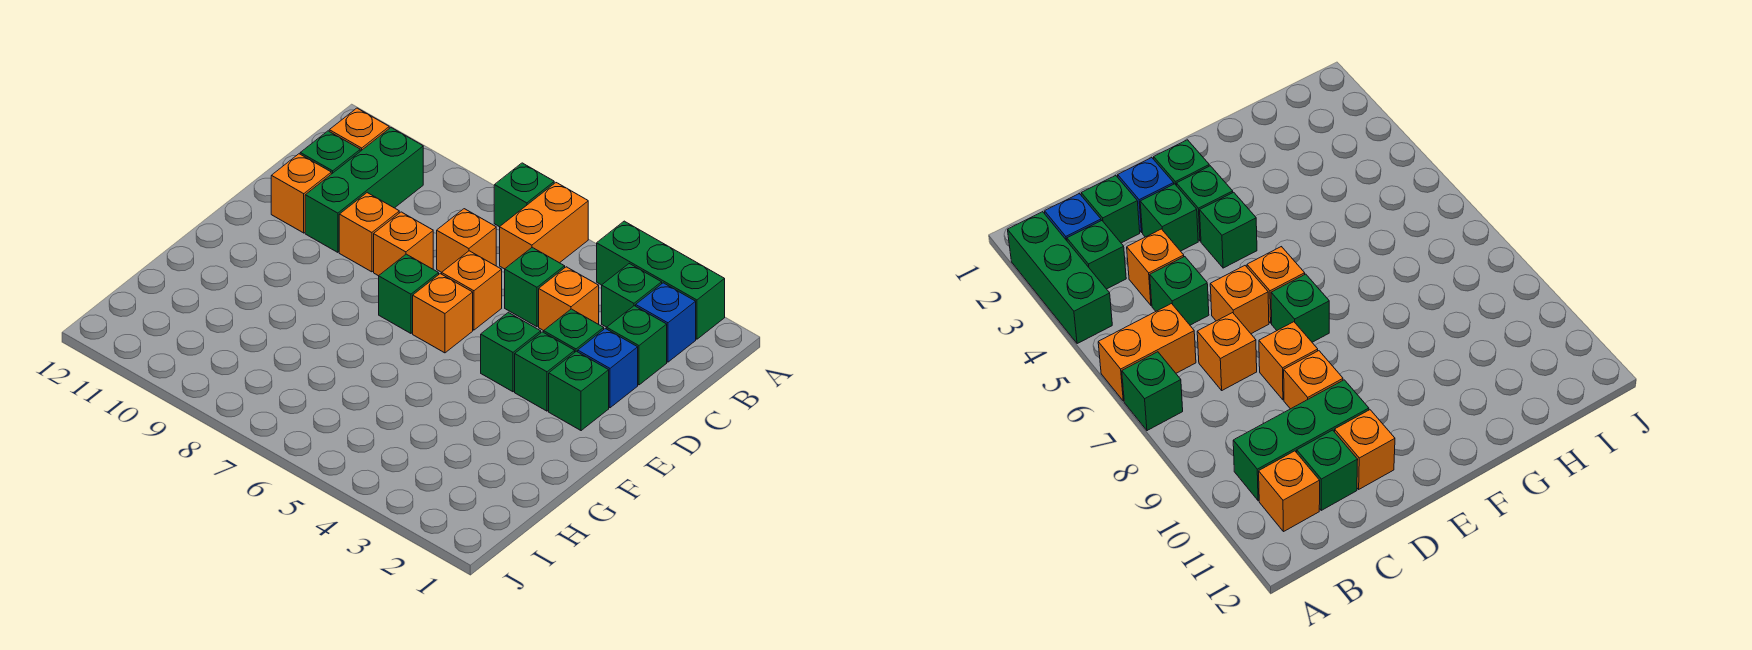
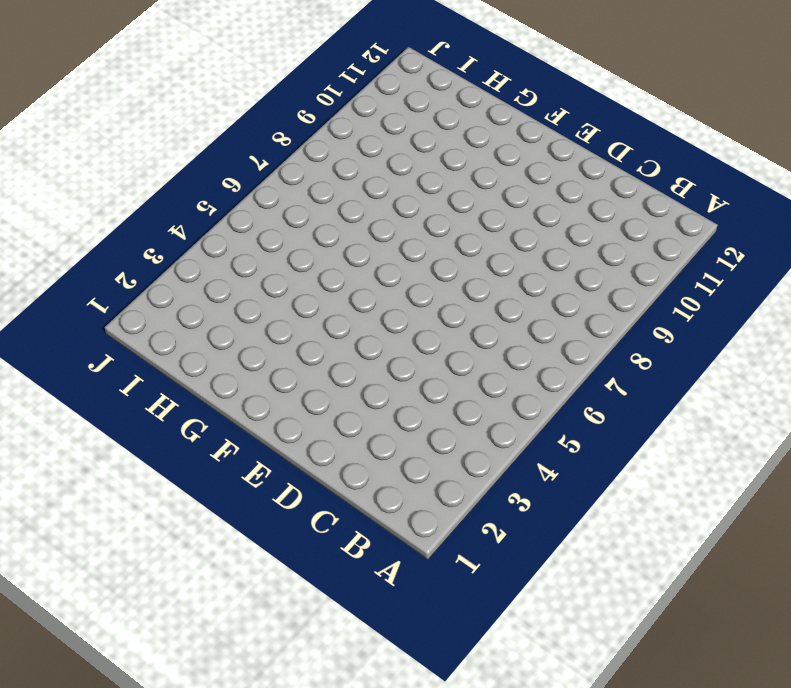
none -> green 1x3 brick [597,221,725,339]
none -> orange 1x2 brick [500,183,588,269]
none -> green 1x1 brick [494,163,554,227]

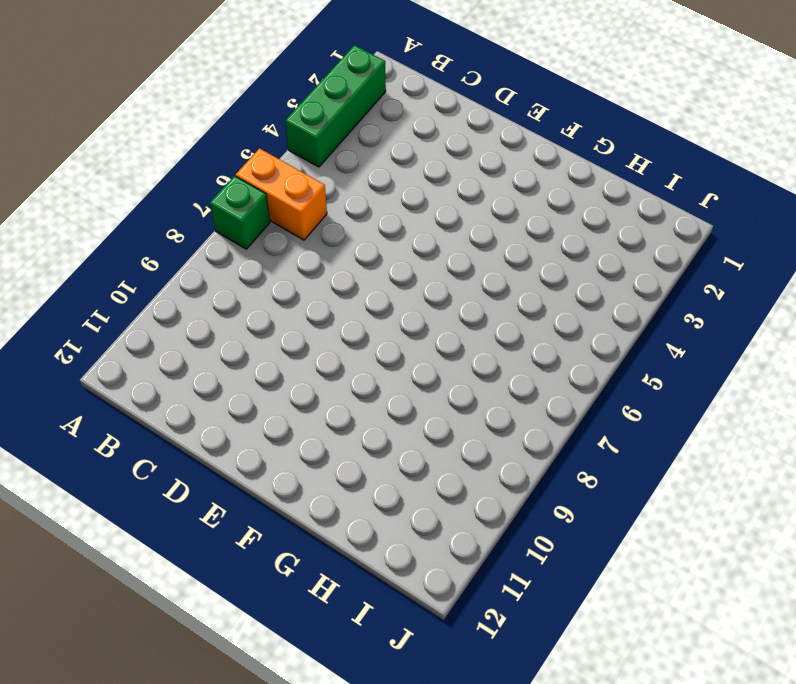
none -> blue 1x1 brick [636,283,696,362]
none -> green 1x1 brick [602,264,662,327]
none -> green 1x3 brick [305,128,423,252]

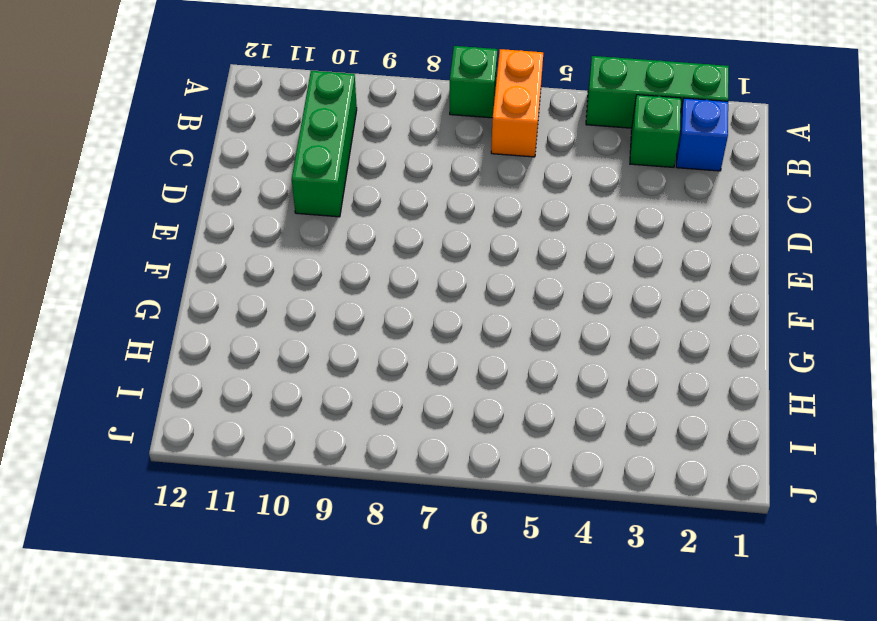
none -> orange 1x1 brick [329,108,389,151]
none -> green 1x1 brick [607,306,667,385]
none -> orange 1x1 brick [539,267,599,331]

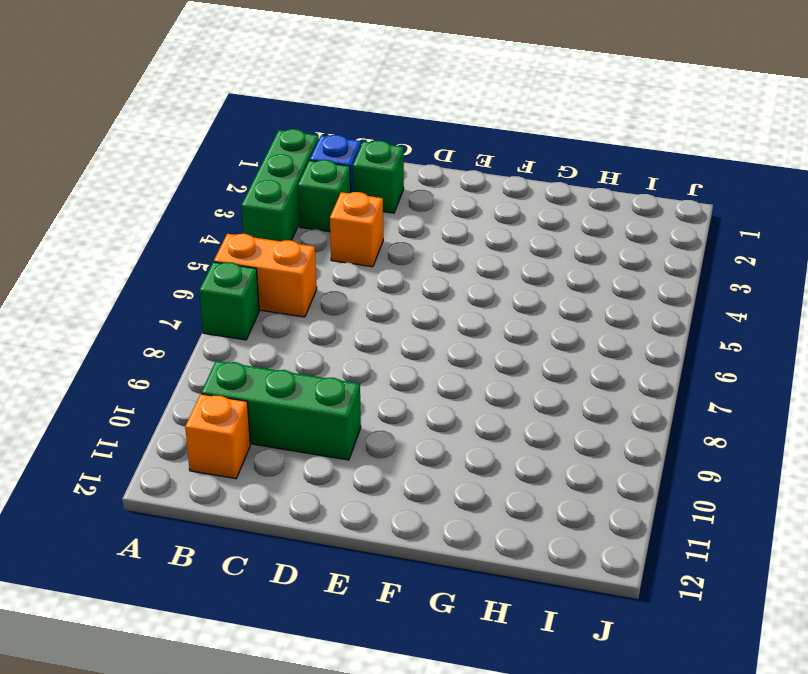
none -> green 1x1 brick [505,247,565,327]
none -> orange 1x1 brick [437,209,496,272]
none -> green 1x1 brick [300,131,360,174]

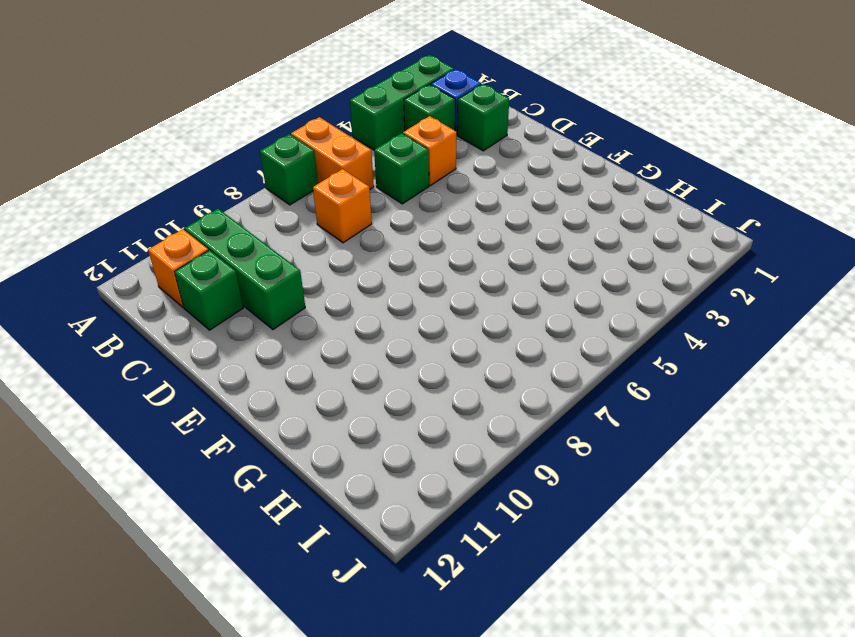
none -> blue 1x1 brick [578,328,638,408]
none -> green 1x1 brick [544,309,604,352]
none -> orange 1x1 brick [442,251,502,330]

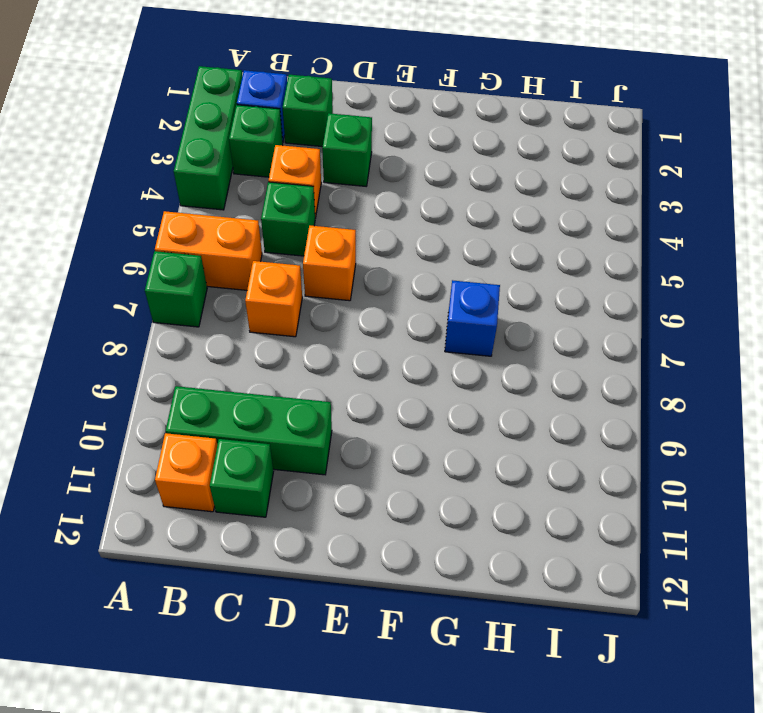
blue 1x1 brick [445,280,500,356] -> blue 1x1 brick moved to [578,328,638,408]
none -> orange 1x1 brick [374,212,433,276]
none -> orange 1x1 brick [339,193,399,272]
none -> orange 1x1 brick [271,154,331,233]

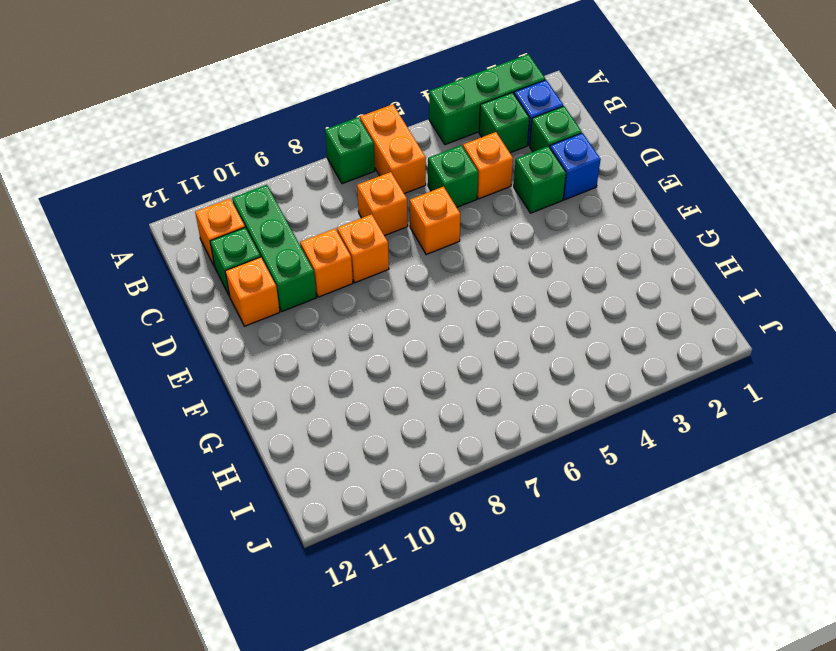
none -> green 1x1 brick [549,351,609,431]
none -> green 1x1 brick [515,332,575,411]
none -> green 1x1 brick [481,312,541,392]

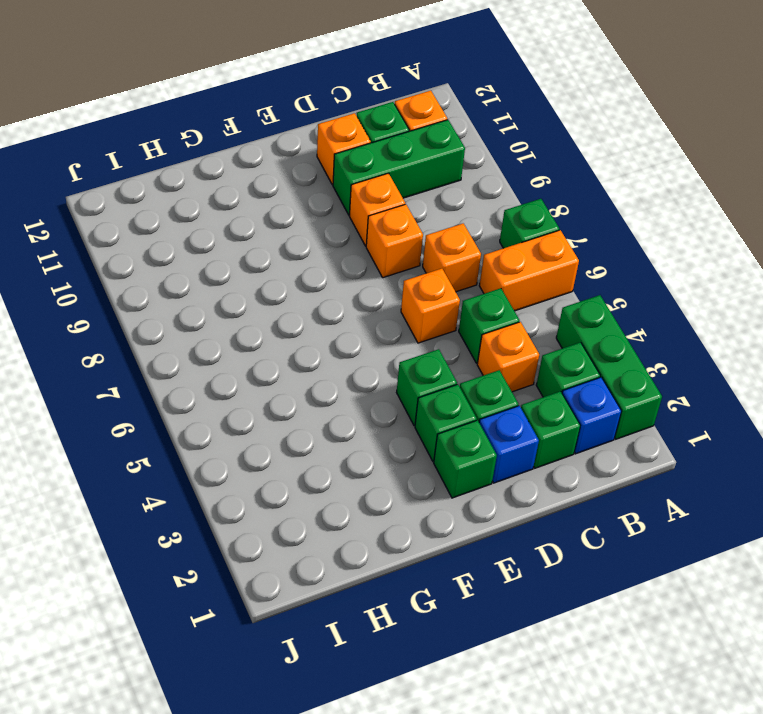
none -> orange 1x1 brick [413,274,473,353]
none -> green 1x1 brick [379,254,439,333]

